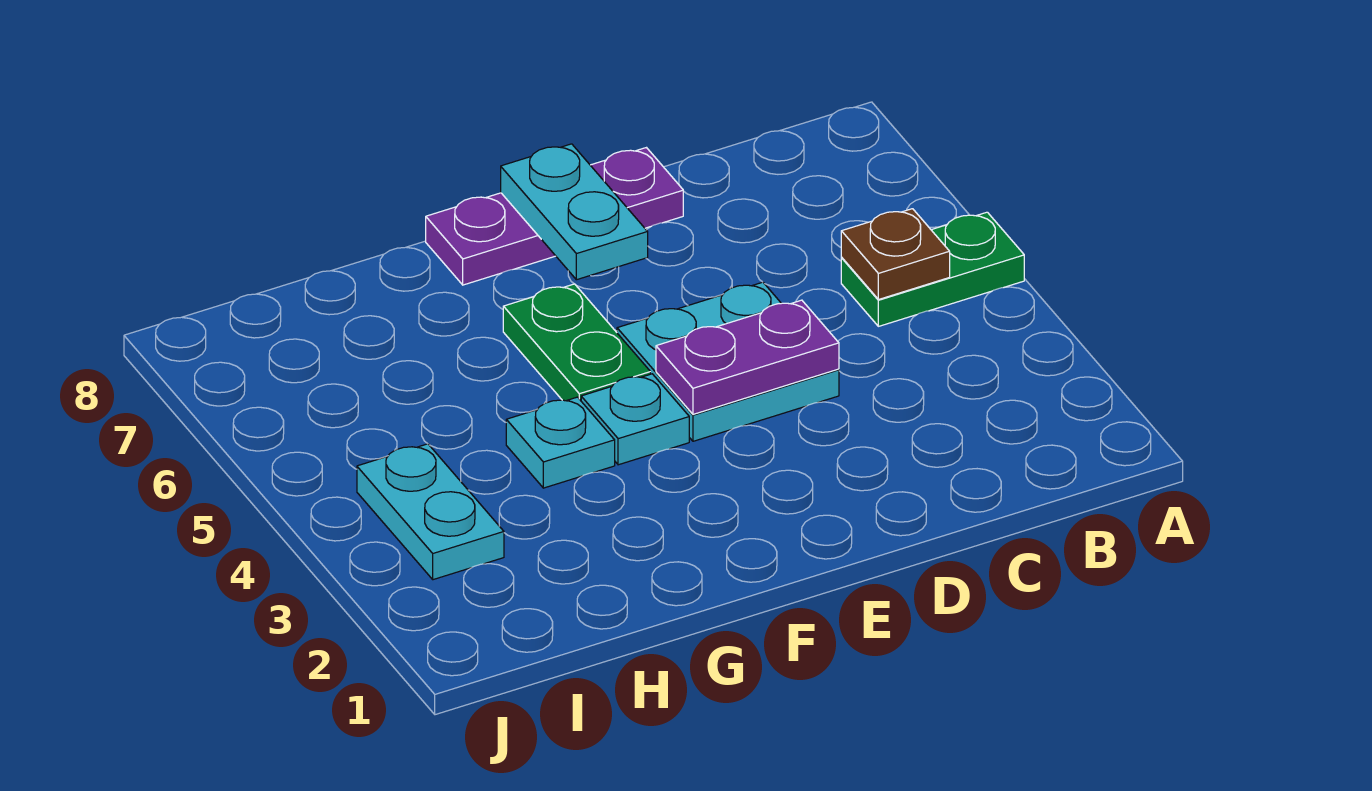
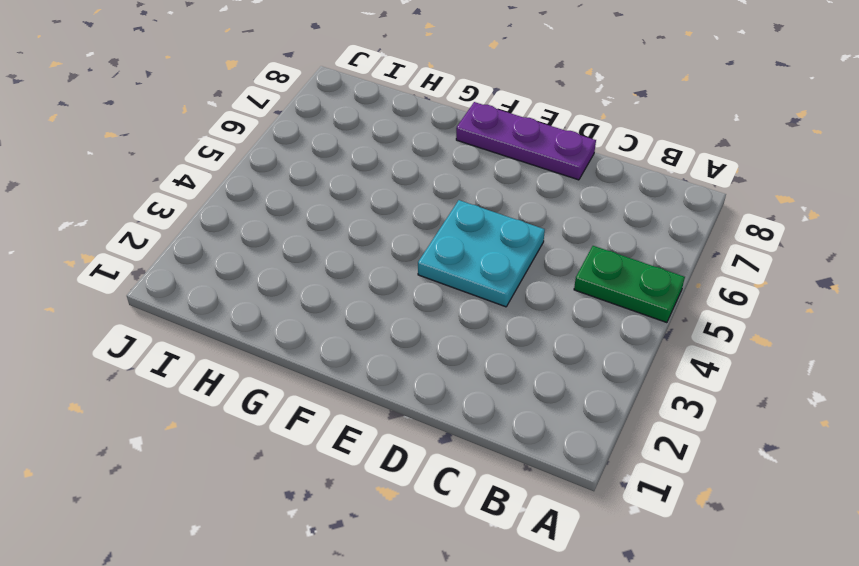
none -> cyan 1x1 plate [581,374,689,465]
none -> green 1x2 plate [503,284,650,401]

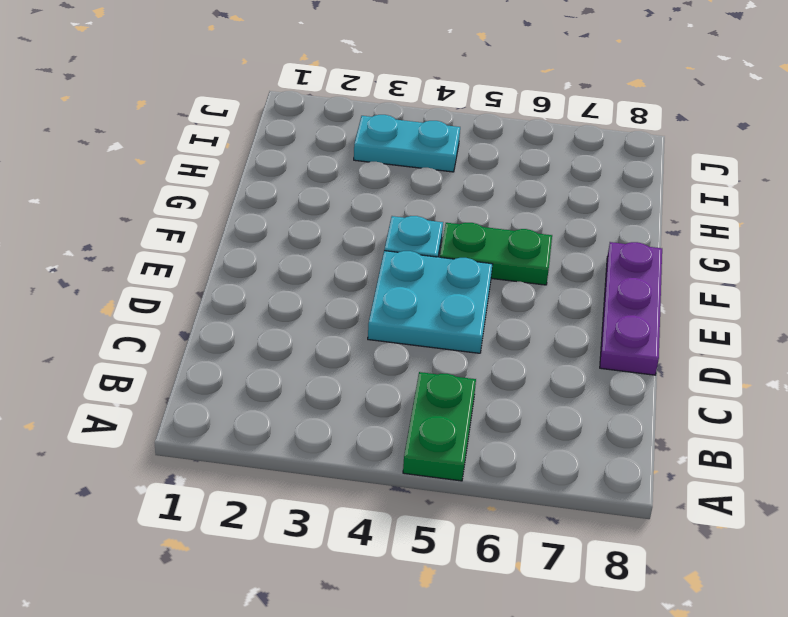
none -> cyan 1x1 plate [506,397,615,488]
none -> brown 1x1 plate [841,209,950,300]

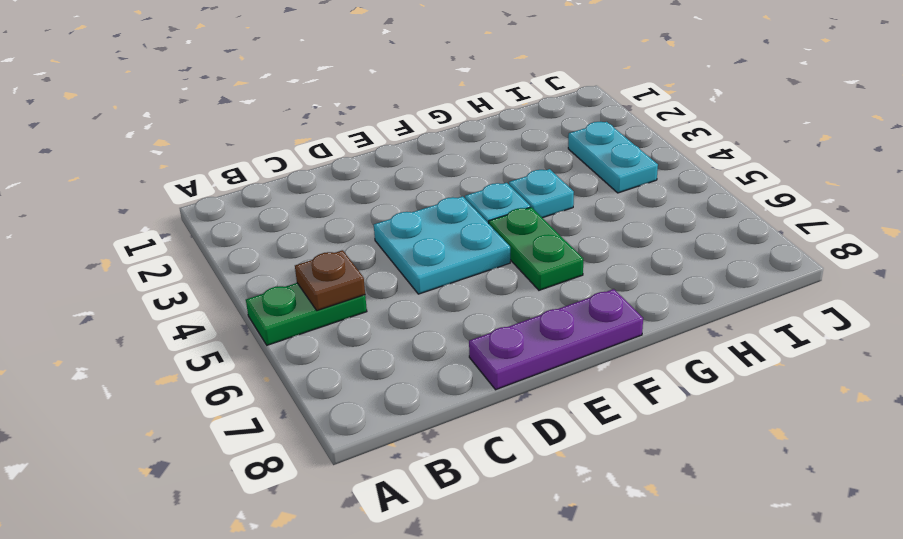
none -> purple 1x2 plate [656,300,839,414]
none -> cyan 1x2 plate [501,144,648,280]

